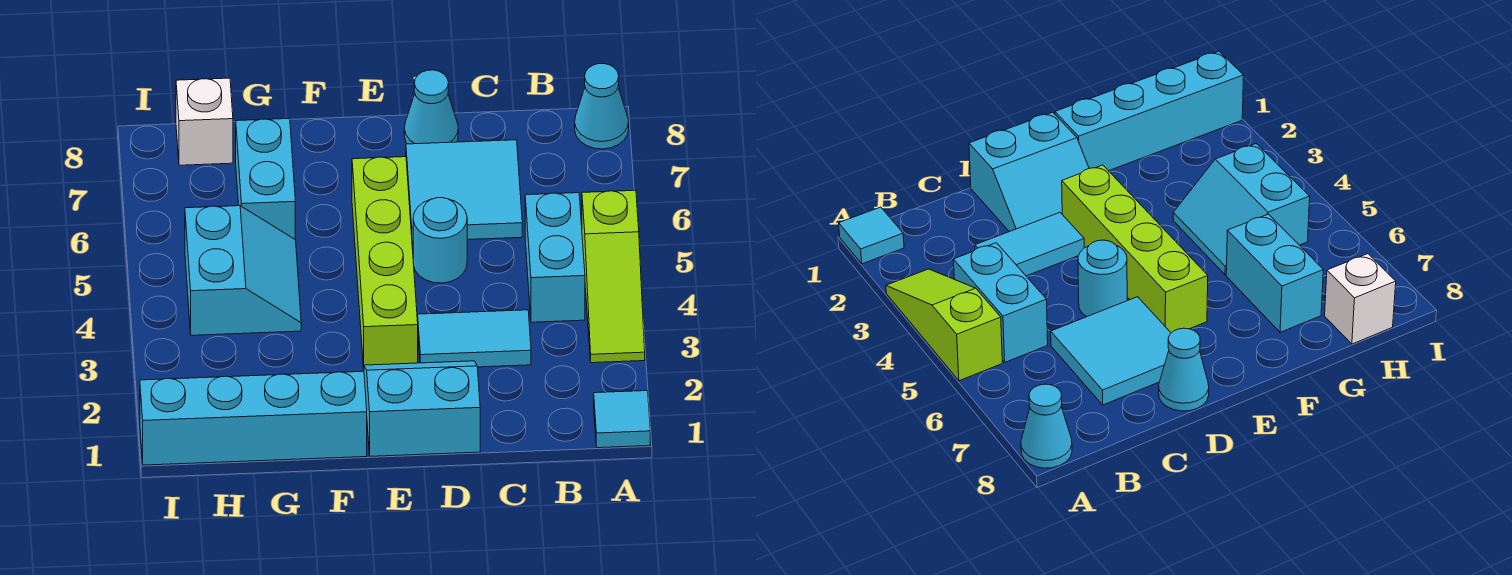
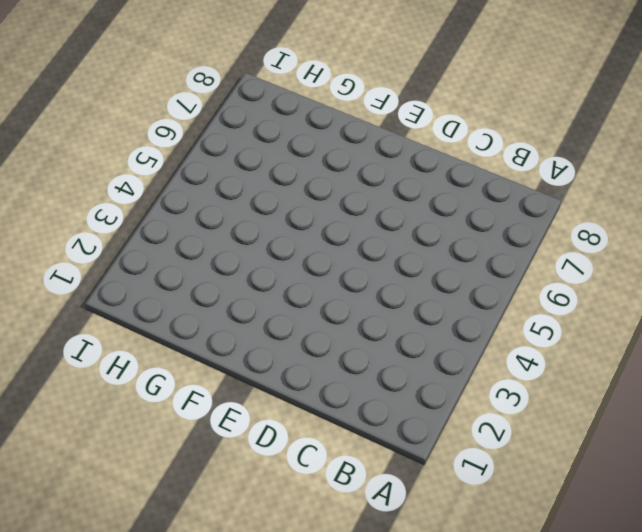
none -> cyan 1x1 tile [594,391,650,448]
none -> lime 1x3 slope [582,190,645,363]
none -> cyan 1x1 cone [575,64,629,149]

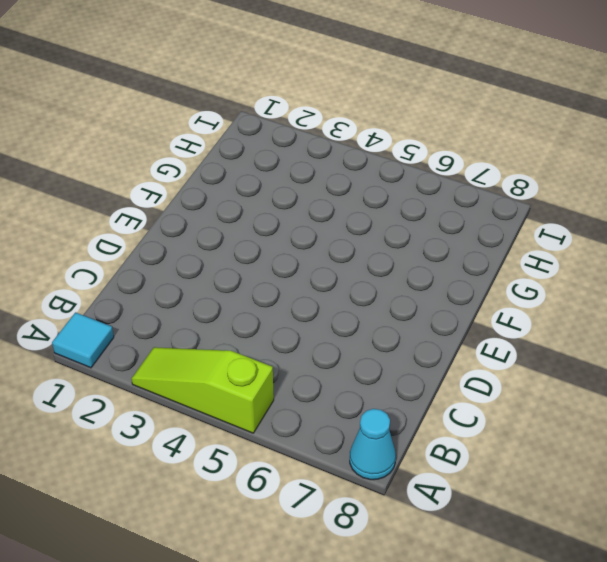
none -> cyan 1x2 brick [525,193,585,322]
none -> cyan 1x2 tile [418,310,531,367]
none -> cyan 2x2 tile [406,140,522,242]

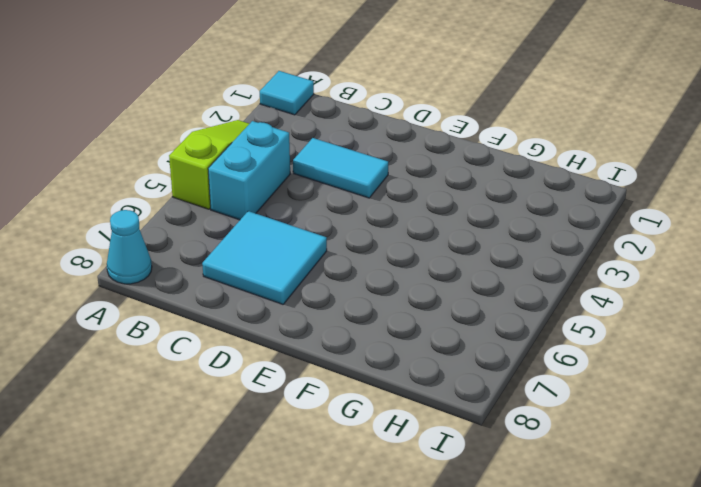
none -> cyan 2x2 slope [364,361,480,456]
none -> cyan 1x1 round brick [413,198,467,283]
none -> cyan 1x1 cone [404,70,458,144]

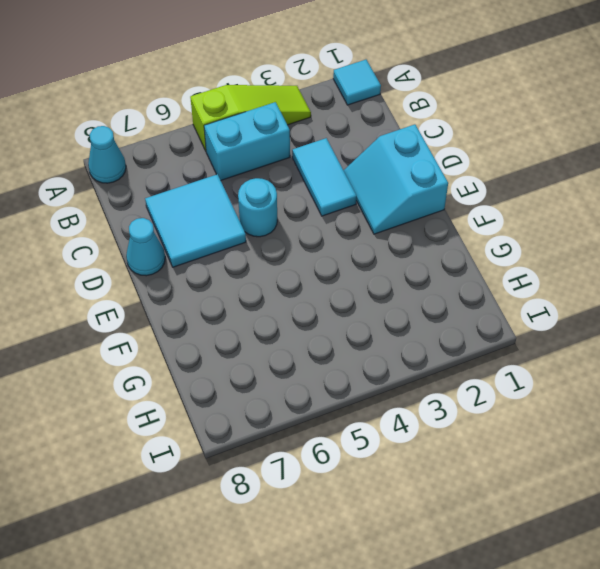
none -> lime 1x4 brick [352,157,418,368]
none -> cyan 1x4 brick [140,371,367,465]
none -> cyan 2x2 slope [185,206,301,335]

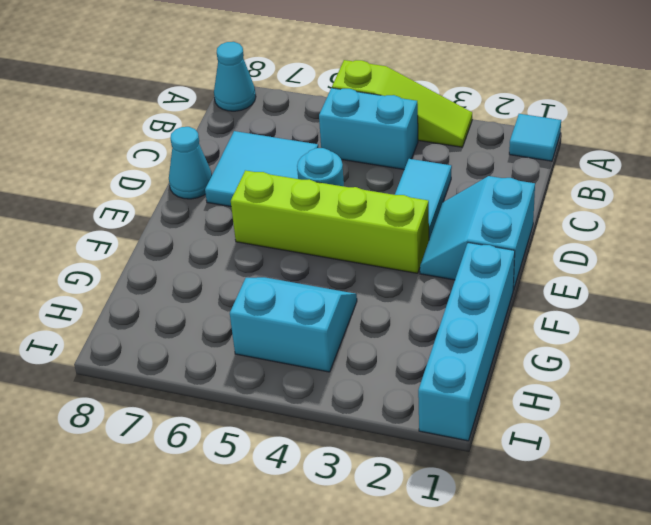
none -> cyan 1x2 brick [236,119,295,239]
none -> white 1x1 brick [176,78,233,165]

